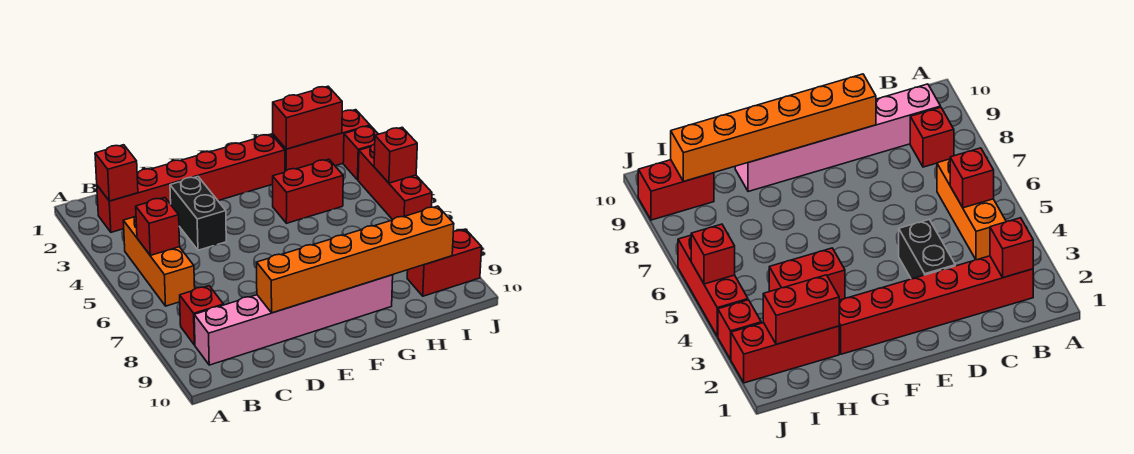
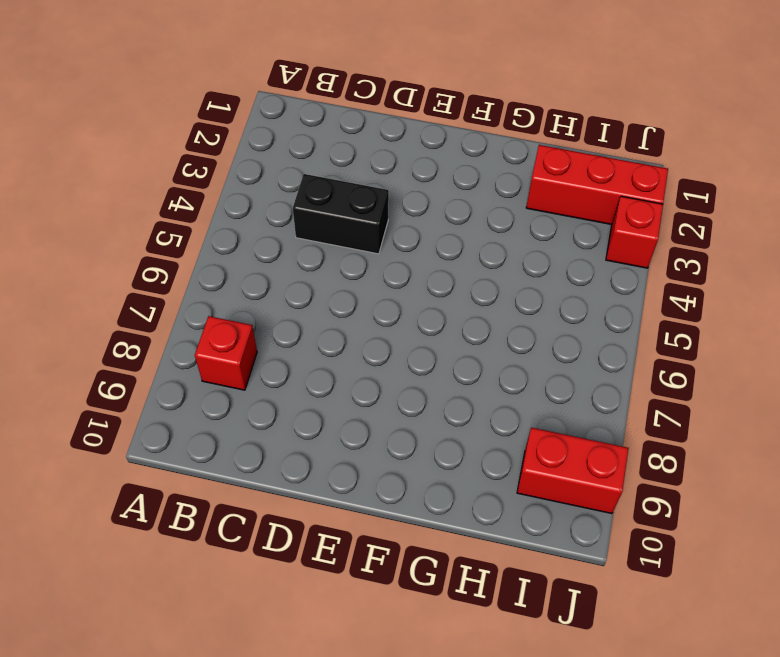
black 1x2 brick [293,174,389,254] -> black 1x2 brick turned to [170,177,226,250]
none -> red 1x6 brick [97,134,285,232]
none -> orange 1x3 brick [123,216,195,306]
none -> pink 1x6 brick [194,275,393,365]

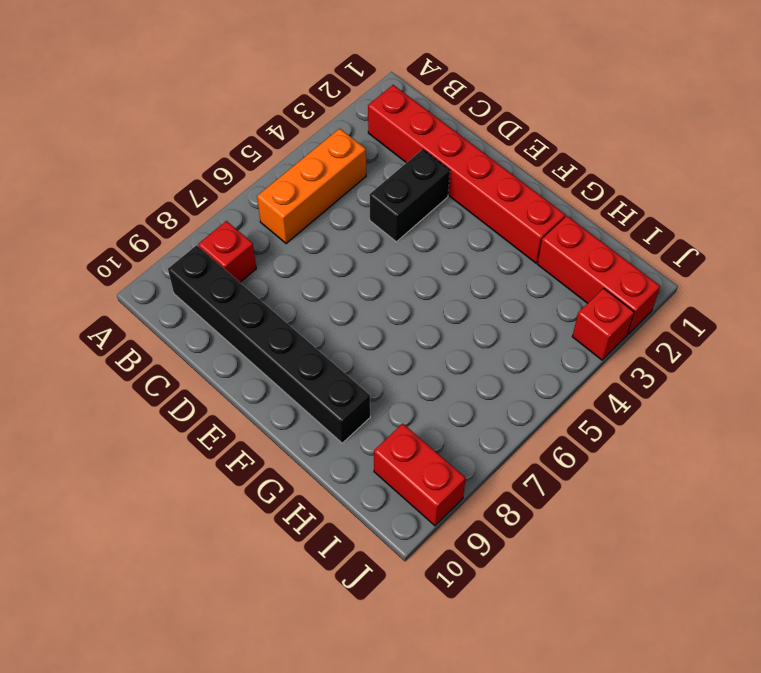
black 1x6 brick [168,245,370,443] -> pink 1x6 brick [194,275,393,365]
none -> red 1x2 brick [273,159,343,223]
none -> red 1x3 brick [358,144,432,220]
none -> red 1x1 brick [95,145,138,201]

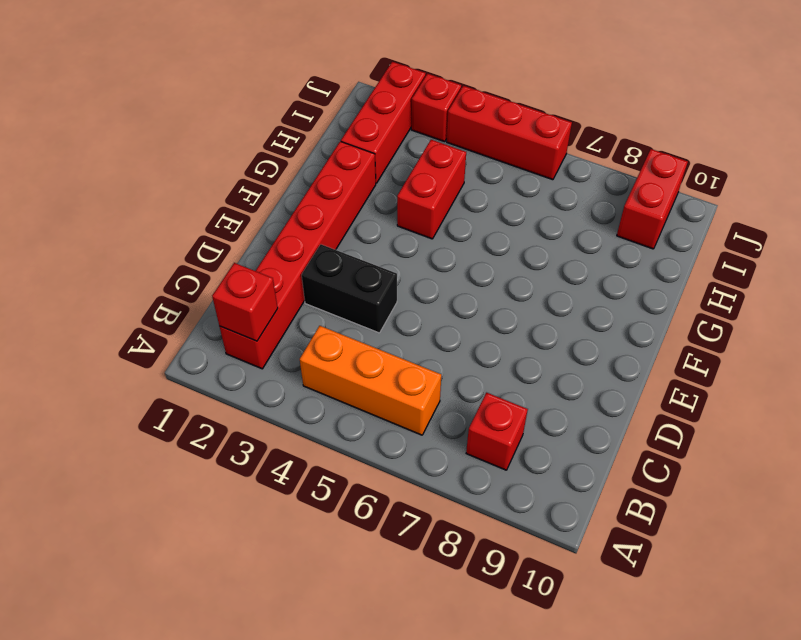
none -> pink 1x6 brick [194,275,393,365]
none -> red 1x1 brick [136,198,180,255]
none -> orange 1x6 brick [257,206,454,313]

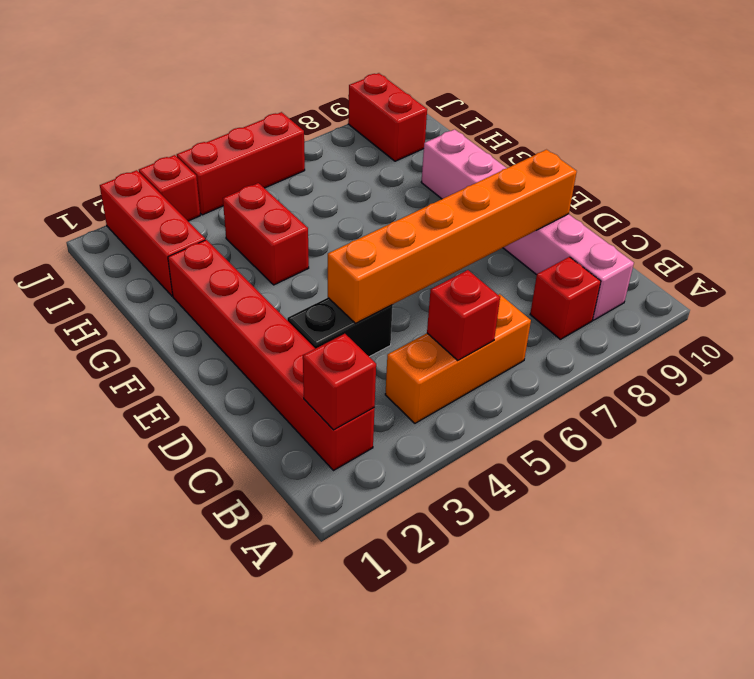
orange 1x6 brick [328,150,577,323] -> orange 1x6 brick turned to [257,206,454,313]
none -> red 1x2 brick [273,86,342,149]
none -> red 1x1 brick [374,127,417,183]

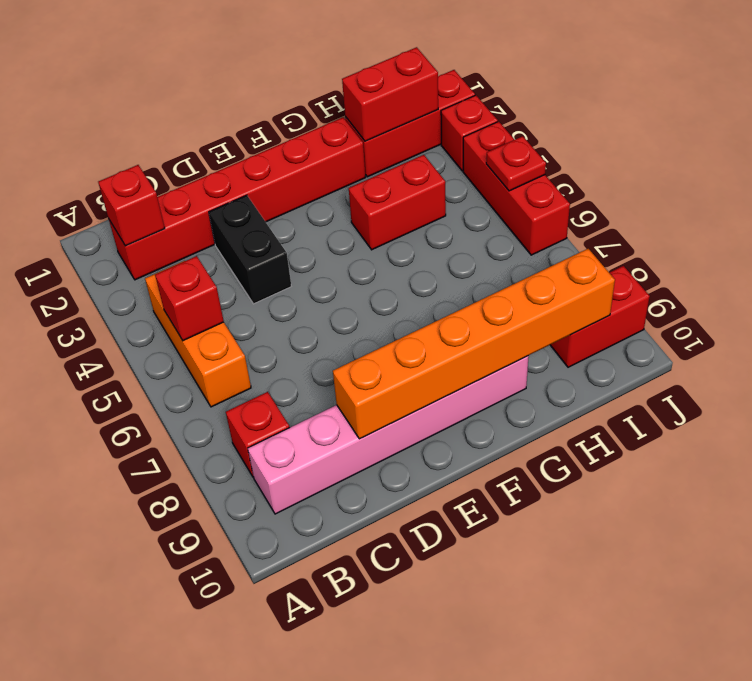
red 1x1 plate [486,136,546,191] -> red 1x1 brick [374,127,417,183]

